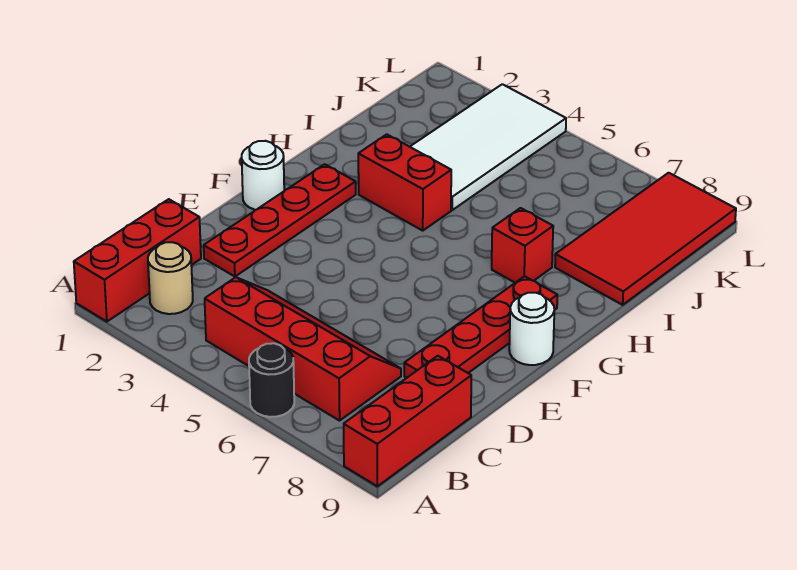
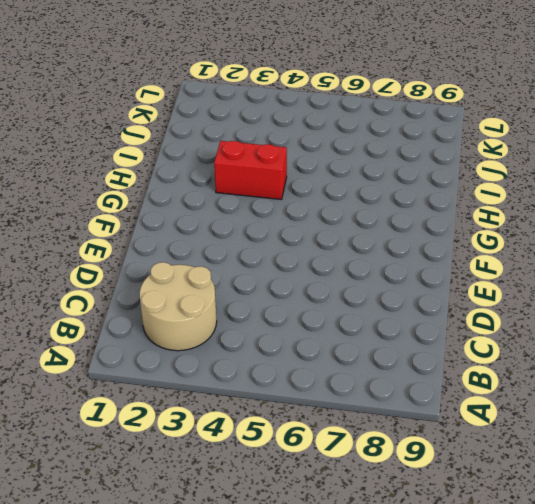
tan 2x2 round brick [139,262,217,351] -> tan 1x1 round brick [148,242,193,314]
none -> red 1x3 brick [74,199,201,322]
none -> black 1x1 round brick [249,343,294,417]
none -> red 1x3 brick [344,356,471,486]

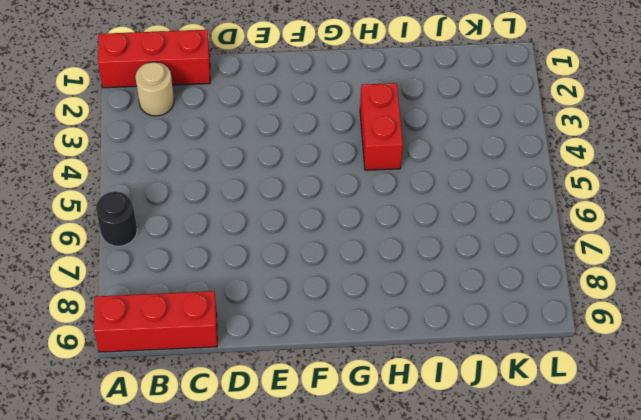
none -> red 2x4 slope [205,277,401,421]
none -> red 1x4 plate [204,164,356,276]
none -> red 1x4 plate [404,276,557,378]

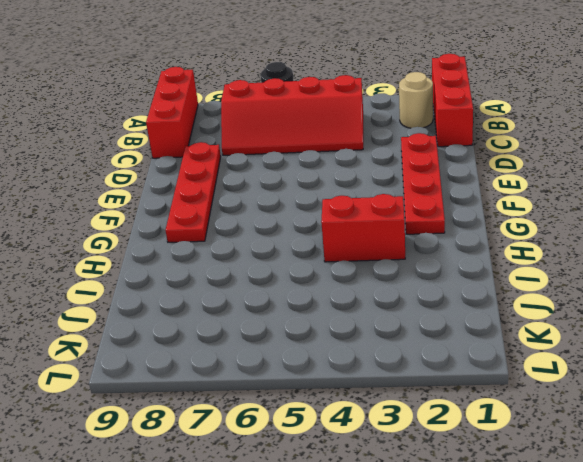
none -> white 1x1 round brick [242,141,284,210]
none -> white 1x1 round brick [509,293,554,365]
none -> red 1x1 brick [492,208,553,283]

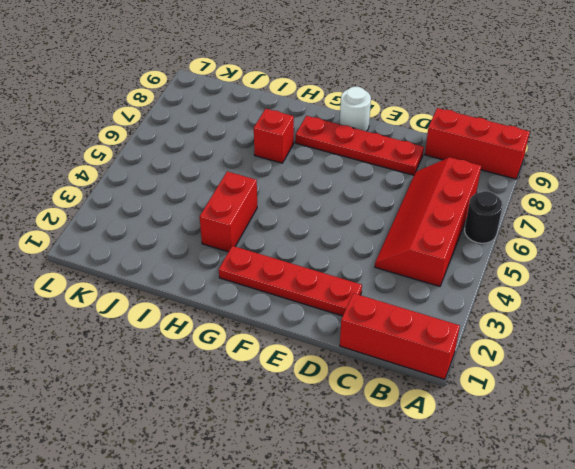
none -> tan 1x1 round brick [148,242,193,314]
none -> white 1x1 round brick [242,141,284,210]
none -> white 2x4 tile [410,84,566,210]

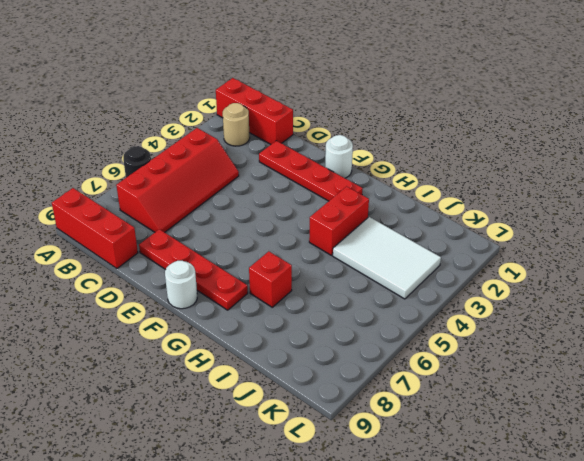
white 2x3 tile [333,217,441,299] -> white 2x4 tile [410,84,566,210]
none -> red 2x4 tile [555,173,736,305]

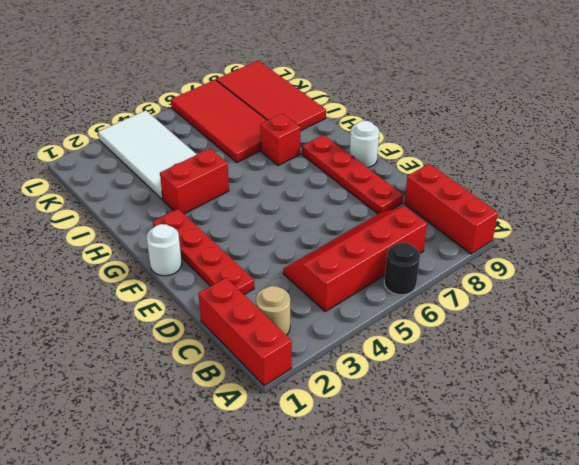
red 2x4 tile [171,80,267,162] -> none

